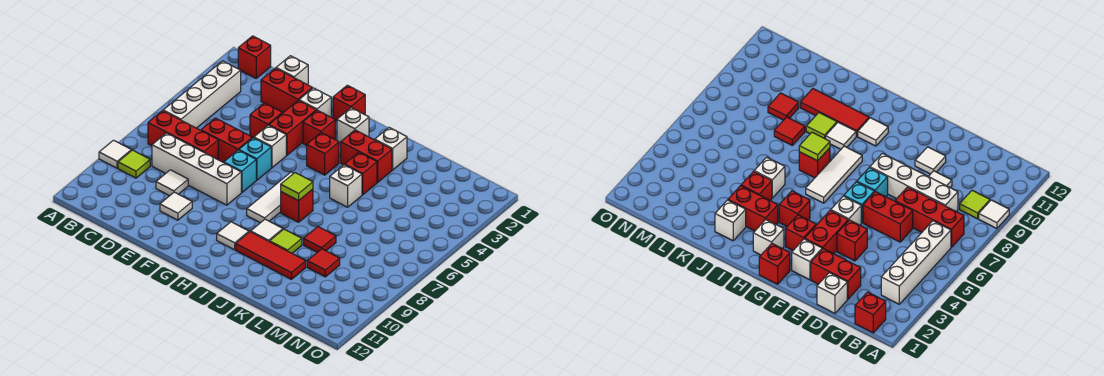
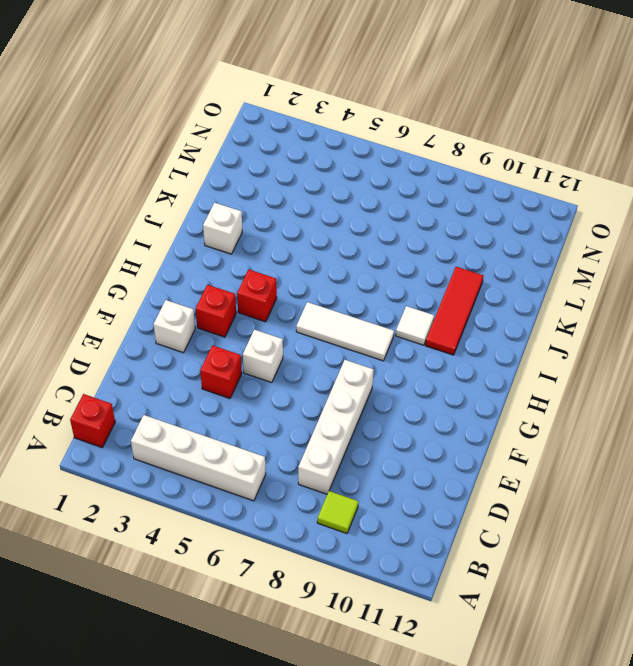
none -> white 1x1 tile [99,140,131,168]
none -> red 1x3 brick [148,111,218,160]
none -> white 1x1 brick [276,56,308,85]
none -> red 1x2 brick [261,68,312,113]

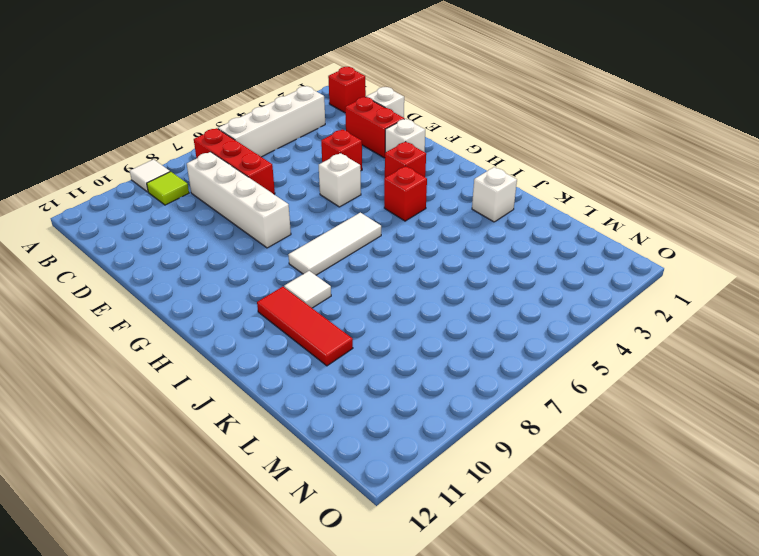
none -> red 1x2 brick [201,118,252,163]
none -> white 1x1 tile [156,170,188,196]
none -> white 1x1 tile [160,192,192,220]
none -> red 1x2 brick [269,100,316,155]

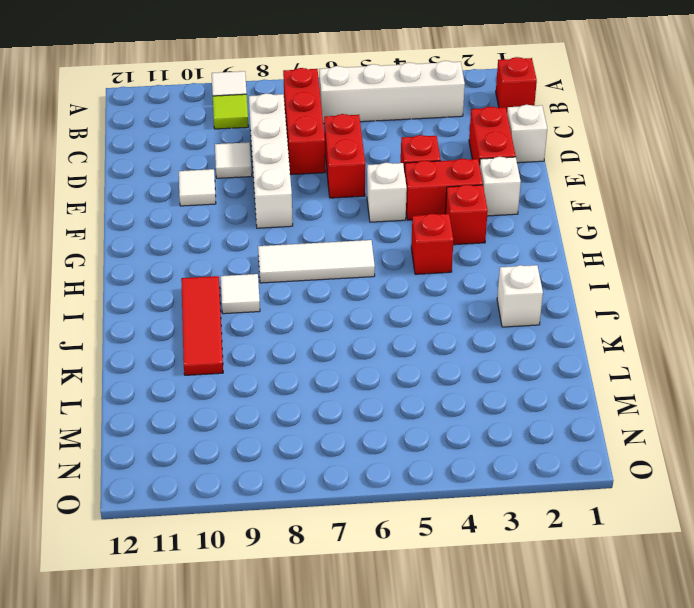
none -> cyan 1x1 brick [239,138,271,180]
none -> cyan 1x1 brick [224,150,256,193]
none -> red 1x1 brick [333,85,365,121]
none -> white 1x1 brick [337,108,369,143]

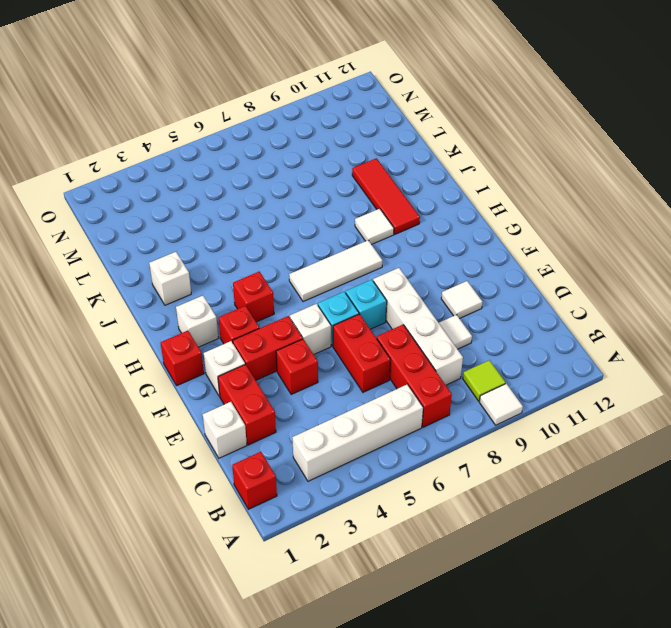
none -> white 1x1 tile [217,222,249,250]
none -> red 1x2 brick [341,130,392,182]
none -> red 1x1 brick [281,189,313,222]
none -> red 1x1 brick [345,152,377,195]

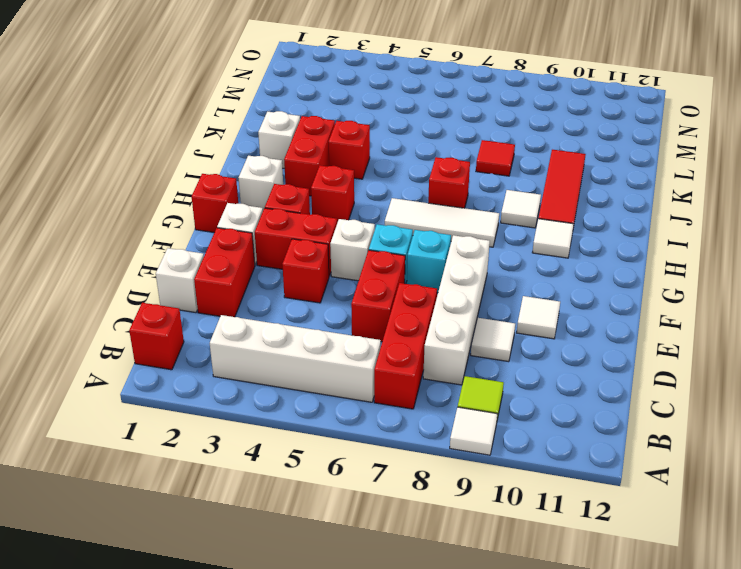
none -> white 1x1 brick [330,165,362,207]
none -> lime 1x1 tile [270,229,302,253]
none -> red 1x1 tile [307,249,340,277]
none -> lime 1x1 tile [281,173,313,201]

